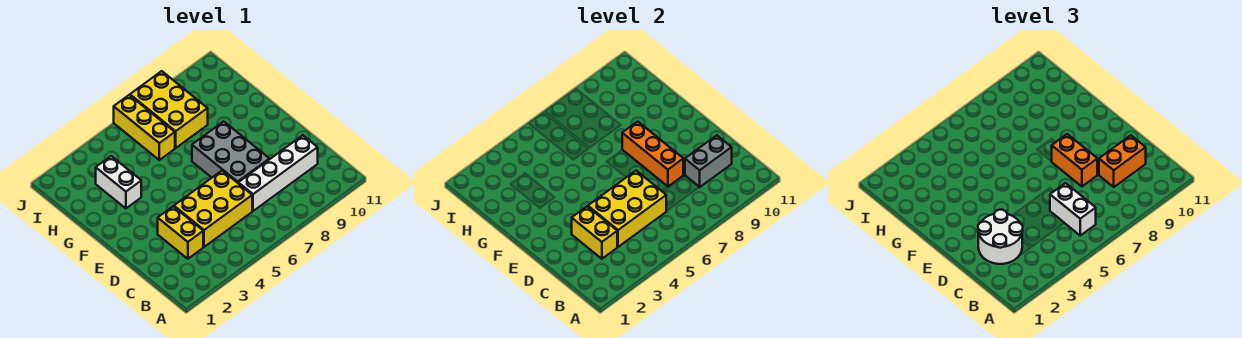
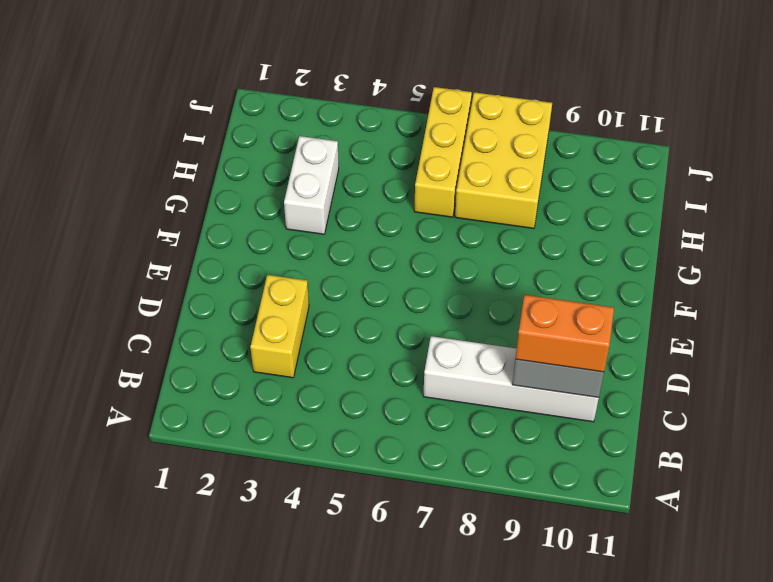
none -> yellow 2x3 brick [174,171,252,247]
none -> grey 2x3 brick [192,121,269,183]
none -> yellow 1x2 brick [572,206,617,259]

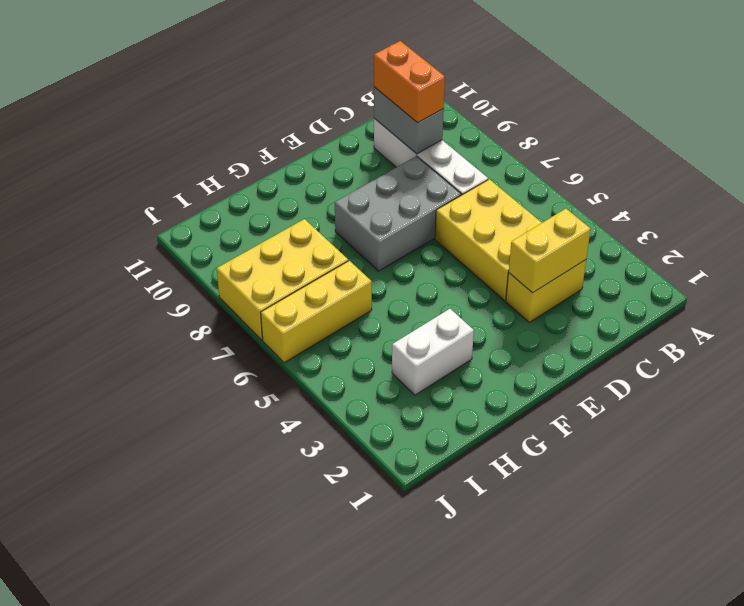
none -> yellow 2x3 brick [588,171,666,247]
none -> orange 1x3 brick [622,121,683,186]
none -> white 1x2 brick [1050,183,1096,235]

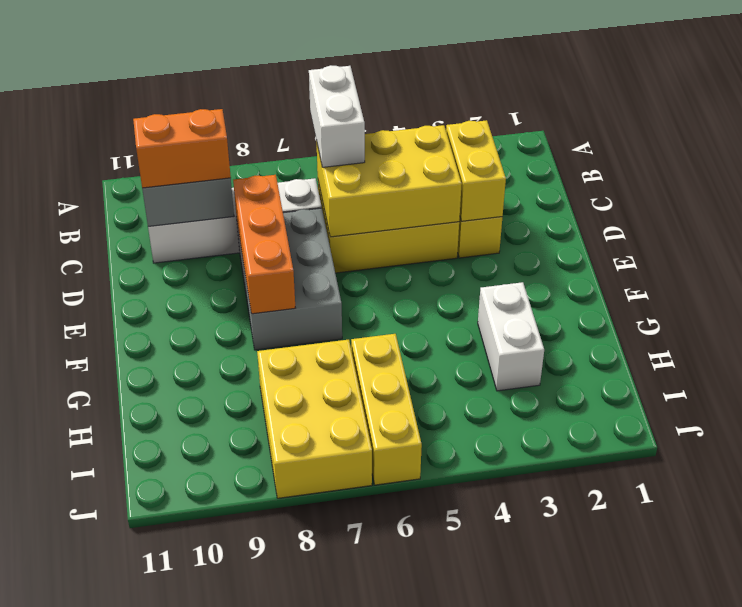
none -> white 2x2 round brick [978,210,1023,264]
none -> orange 1x2 brick [1052,134,1097,186]

